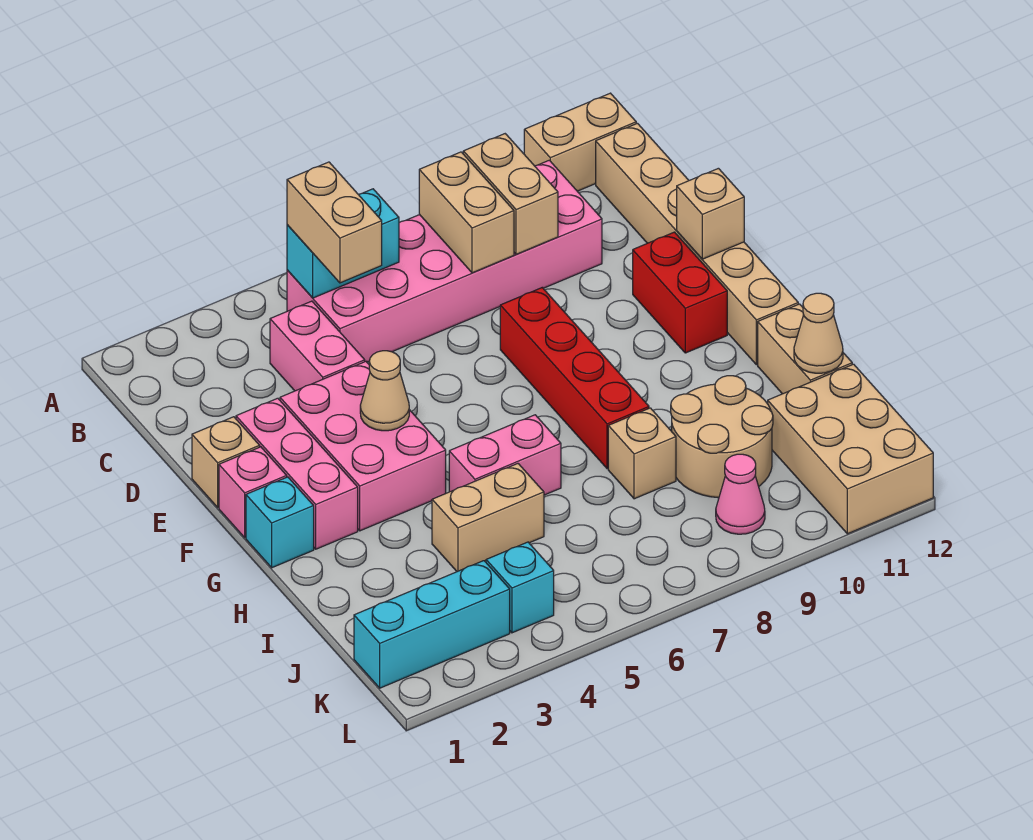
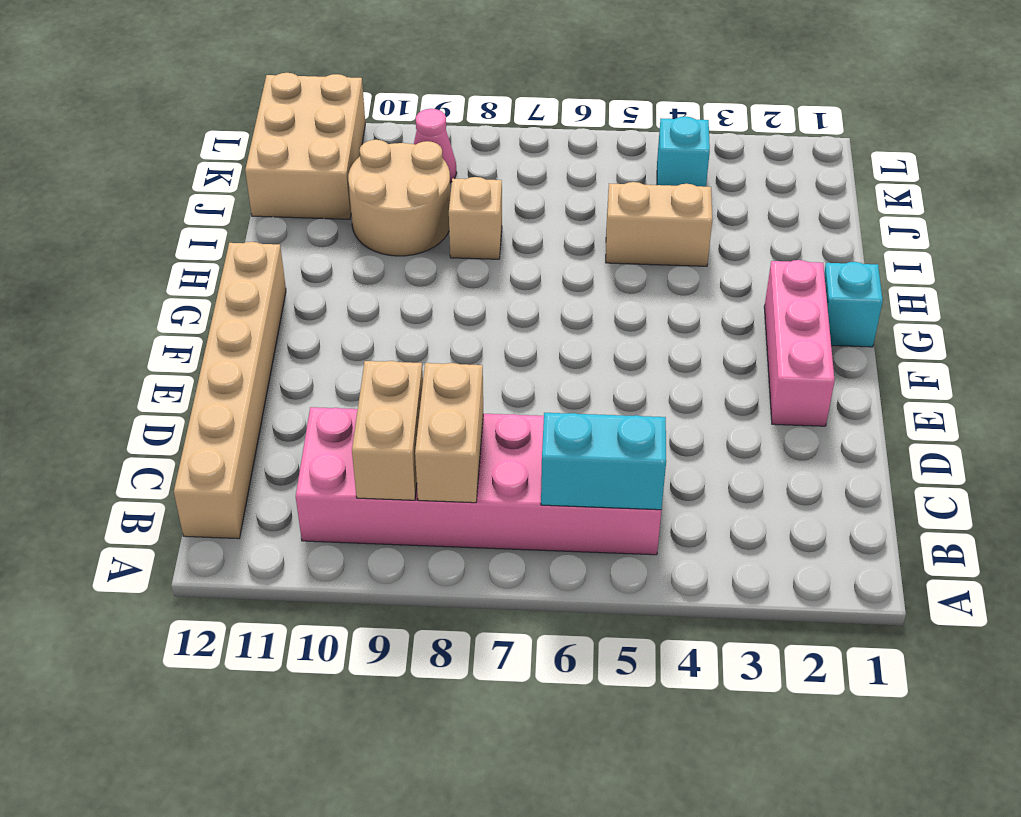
none -> tan 1x2 brick [524,93,636,191]
none -> pink 1x2 brick [270,301,365,391]
none -> tan 1x1 brick [192,417,260,507]

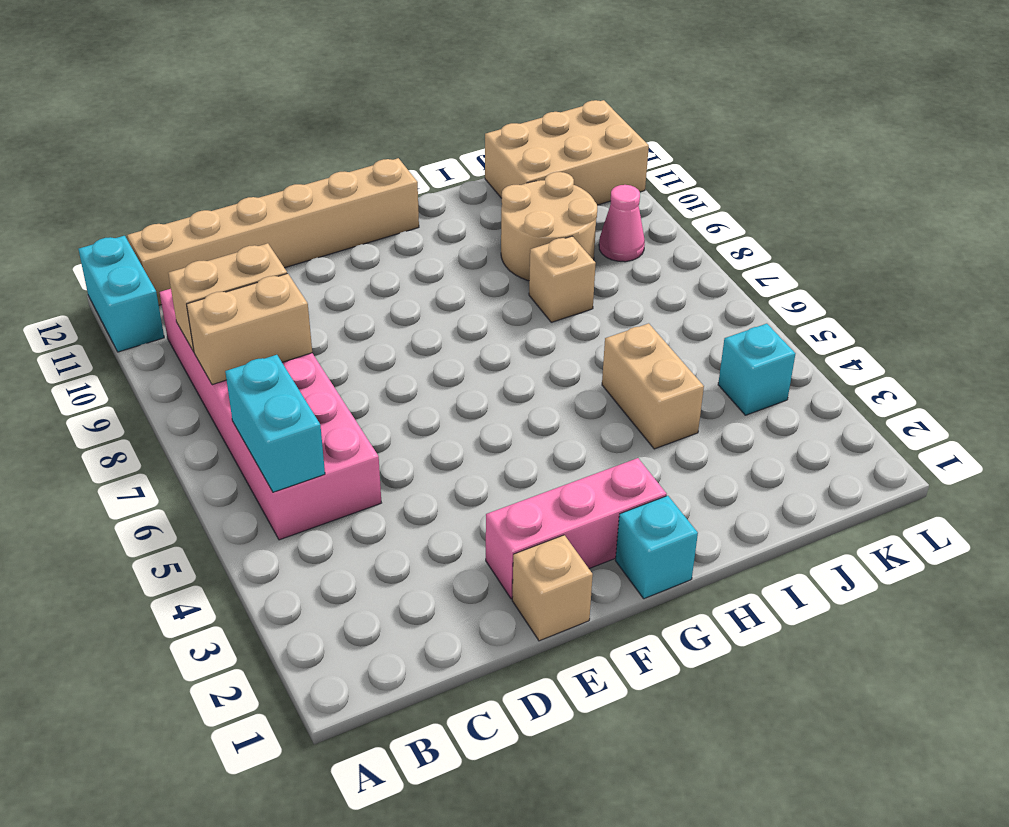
cyan 1x2 brick [79,236,164,352] -> tan 1x2 brick [524,93,636,191]
none -> pink 1x2 brick [270,301,365,391]
none -> pink 2x3 brick [280,361,446,531]
none -> red 1x4 brick [500,288,649,469]

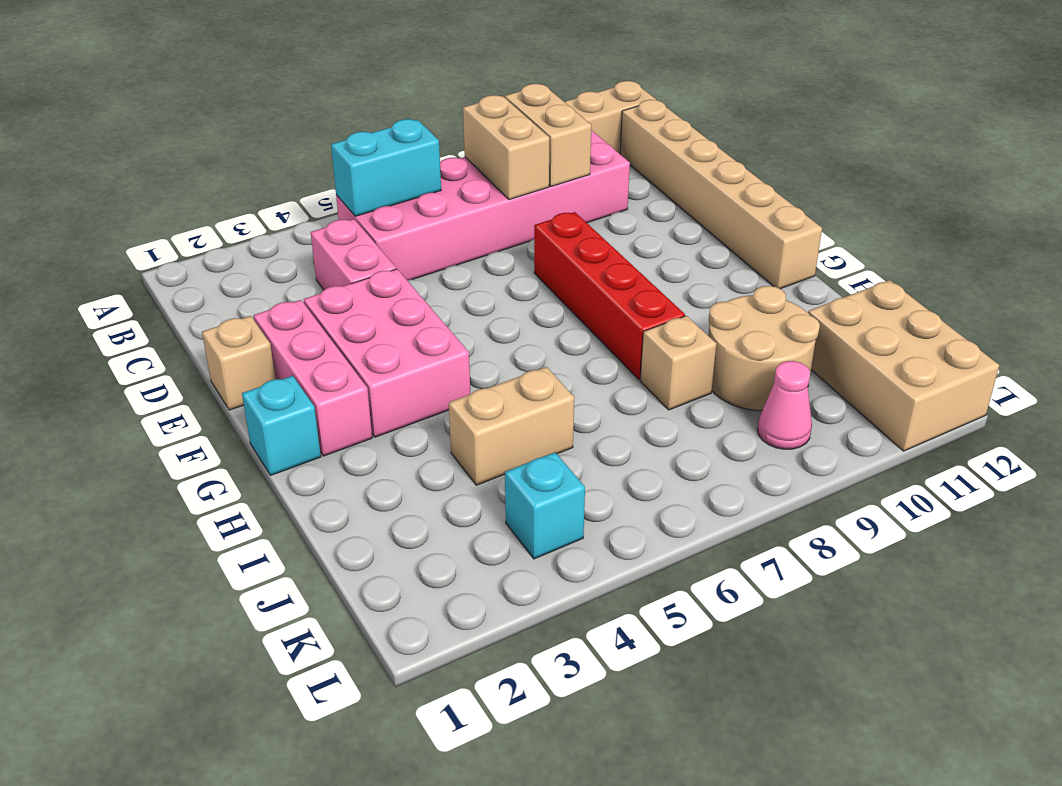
none -> red 1x2 brick [633,232,727,353]
none -> pink 1x1 brick [219,447,287,537]
none -> pink 1x2 brick [449,415,561,495]

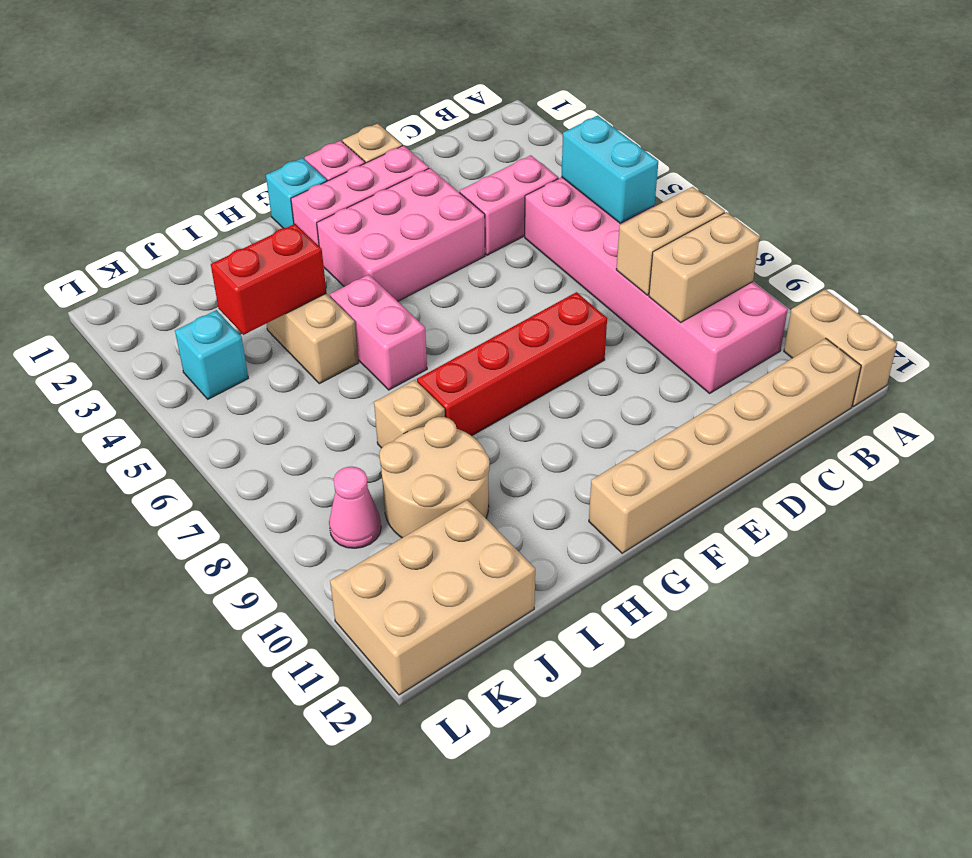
red 1x2 brick [211,224,326,335] -> red 1x2 brick moved to [633,232,727,353]
none -> tan 1x2 brick [758,304,852,394]
none -> cyan 1x3 brick [354,561,510,688]
none -> tan 1x1 brick [677,168,744,259]

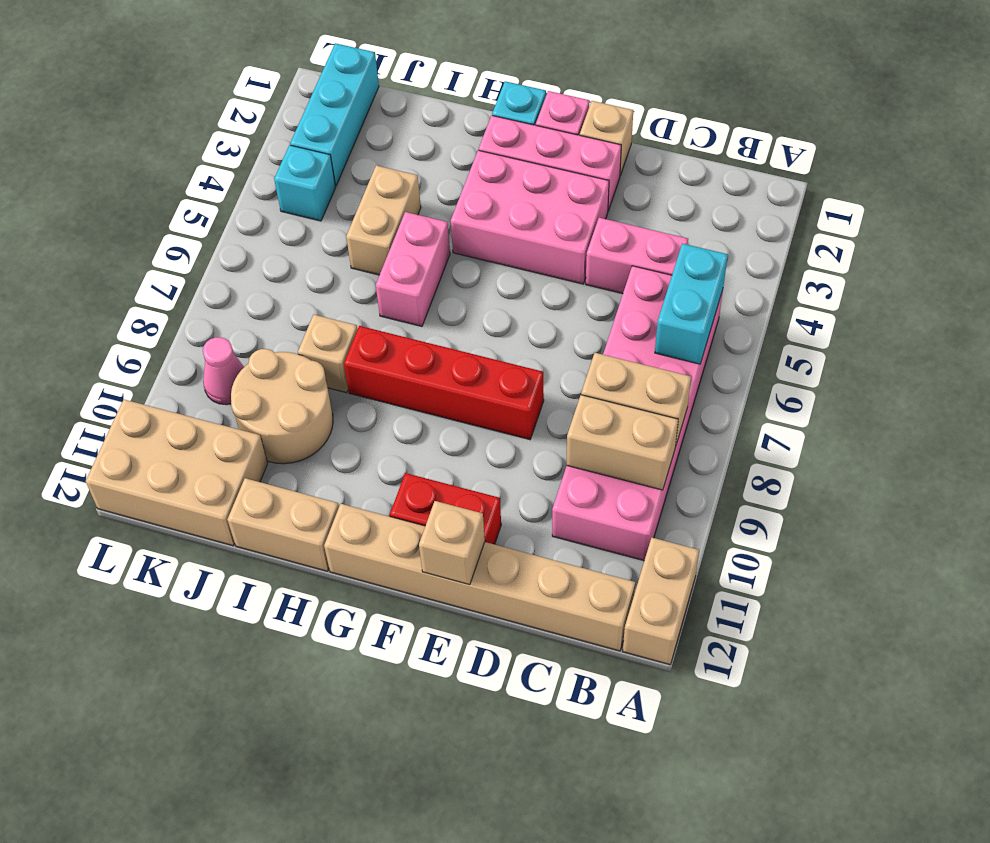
none -> tan 1x1 cone [360,351,409,431]
none -> tan 1x1 cone [794,293,843,373]
none -> tan 1x2 brick [287,162,382,283]

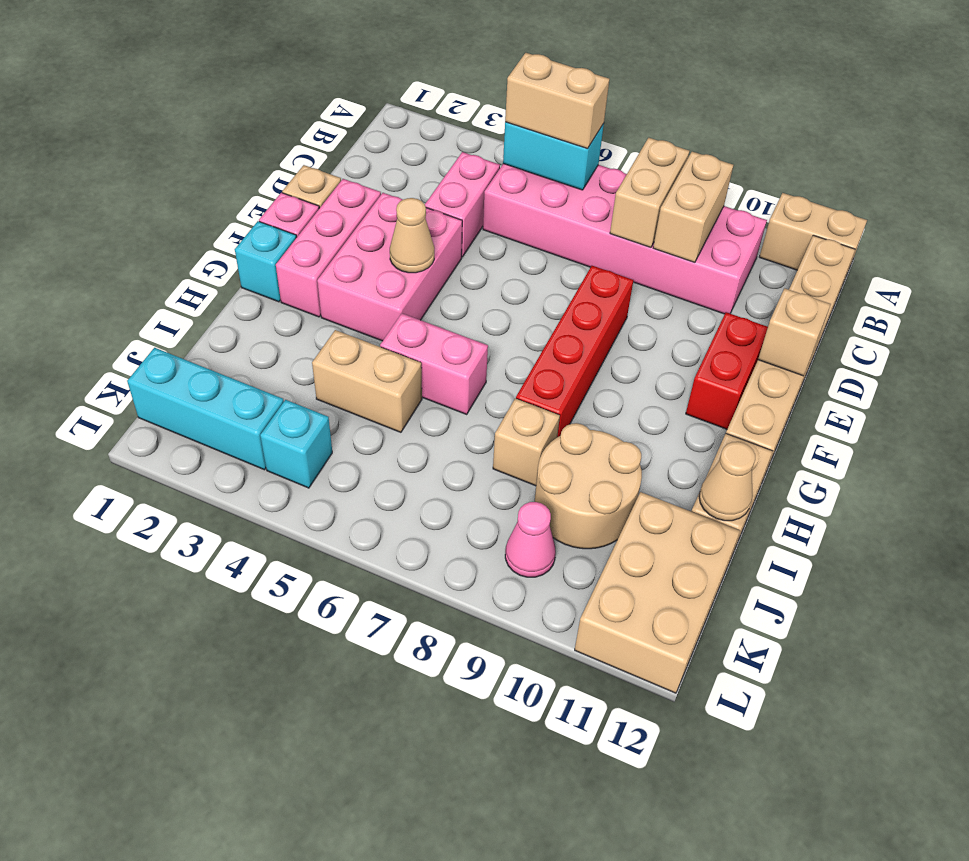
tan 1x2 brick [505,53,610,149] -> tan 1x2 brick turned to [287,162,382,283]

